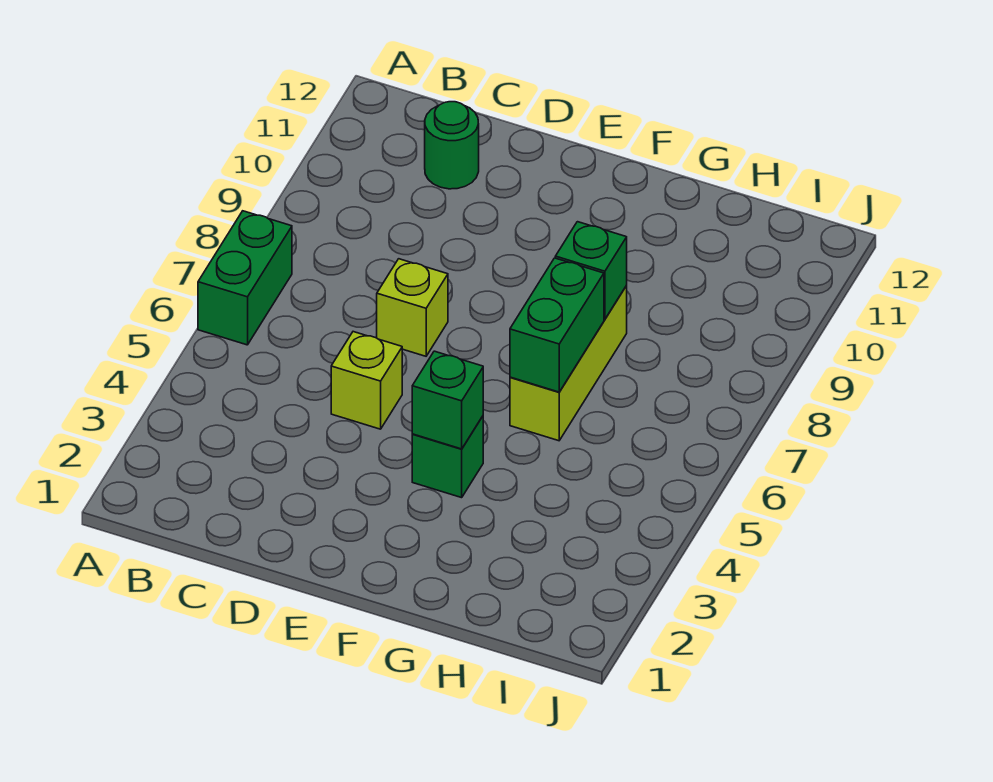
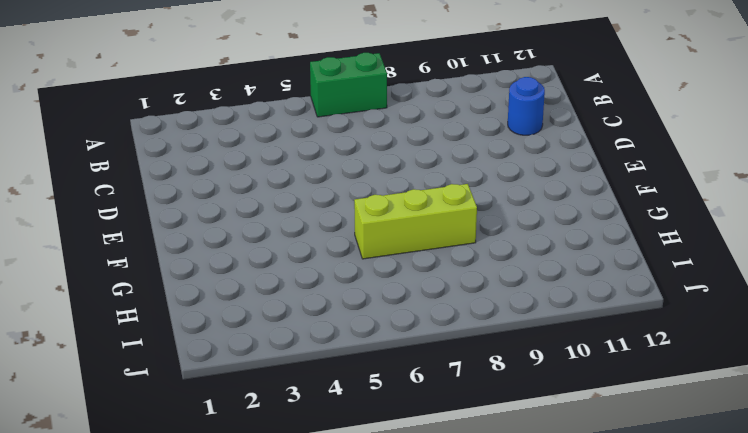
blue 1x1 round brick [508,77,545,135] -> green 1x1 round brick [425,102,479,189]
none -> lime 1x1 brick [331,332,402,429]
none -> lime 1x1 brick [377,259,448,356]

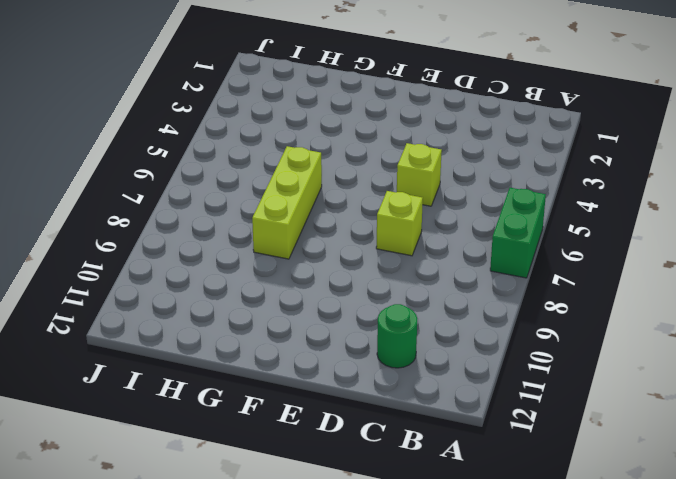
none -> green 1x1 brick [412,416,483,498]
none -> green 1x1 brick [412,351,483,449]

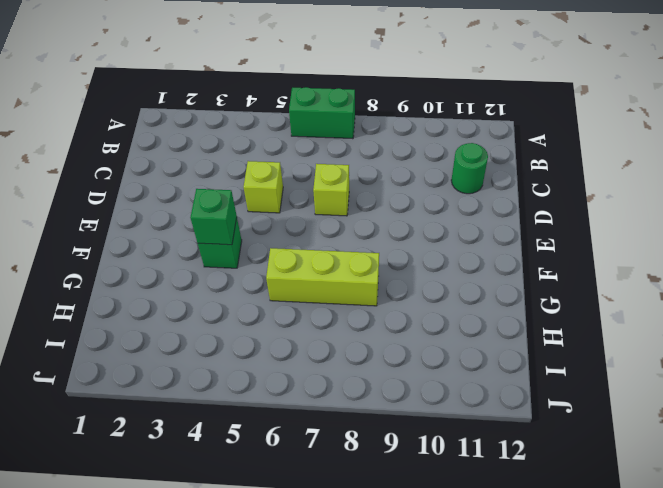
none -> green 1x2 brick [510,258,604,392]
none -> green 1x1 brick [555,222,627,319]

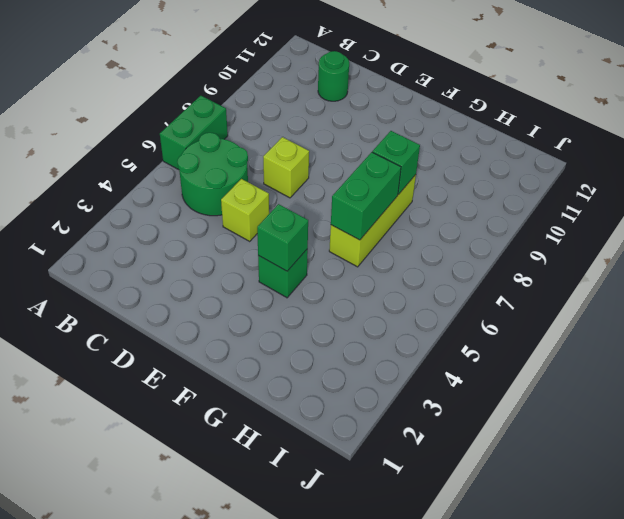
green 2x2 round brick [177,133,248,216] -> none

